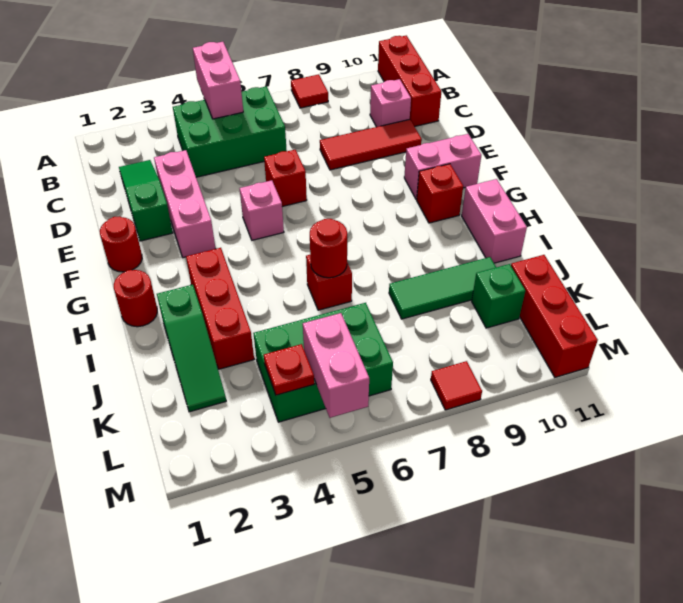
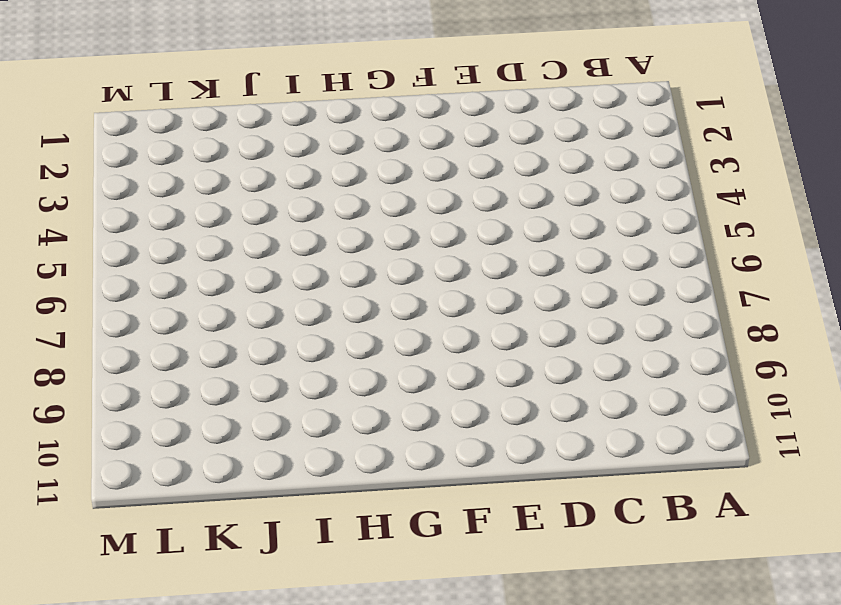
none -> red 1x1 tile [291,74,328,108]
none -> red 1x3 brick [378,36,442,126]
none -> green 2x3 brick [173,86,287,177]

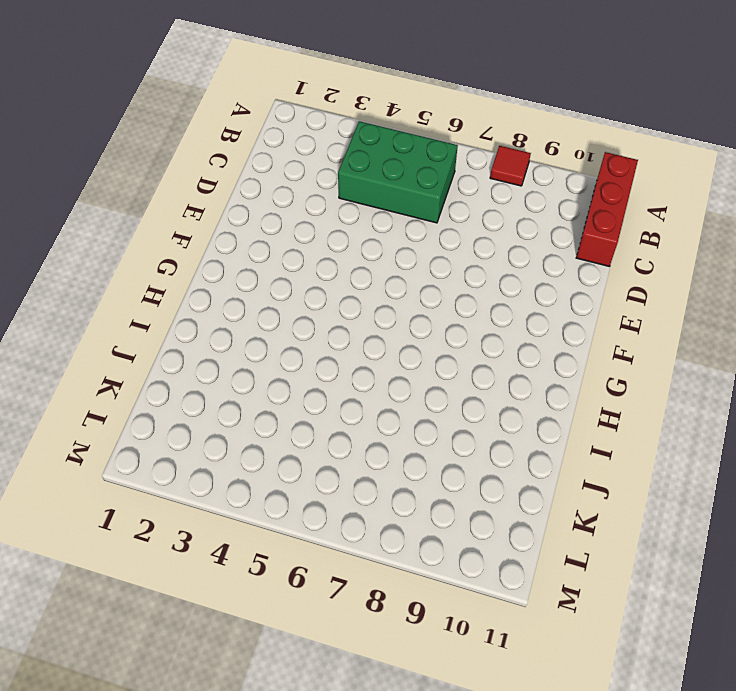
none -> green 1x3 slope [119,160,173,241]
none -> pink 1x1 brick [370,79,411,127]
none -> pink 1x3 brick [154,150,216,258]

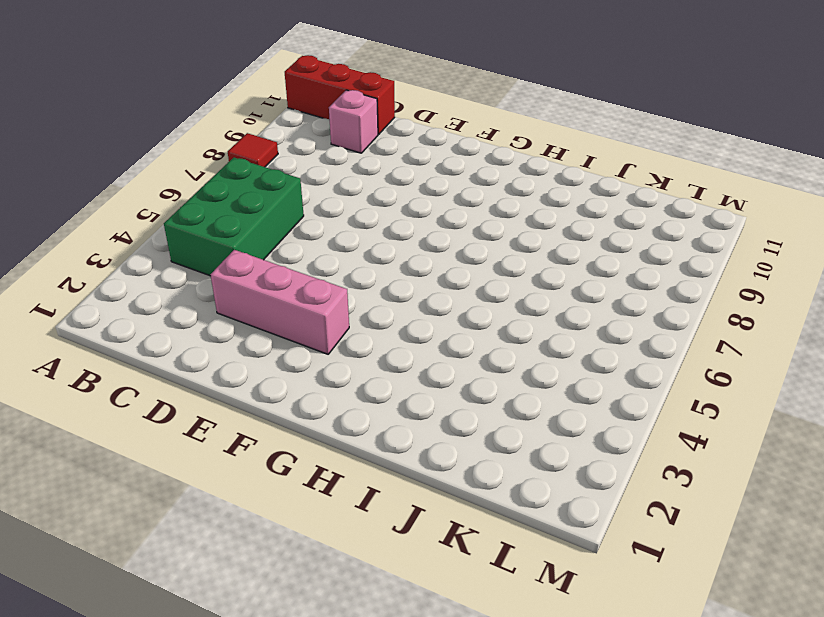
none -> green 1x3 slope [119,160,173,241]
none -> red 1x3 tile [320,119,422,170]
none -> red 1x1 brick [264,150,307,207]

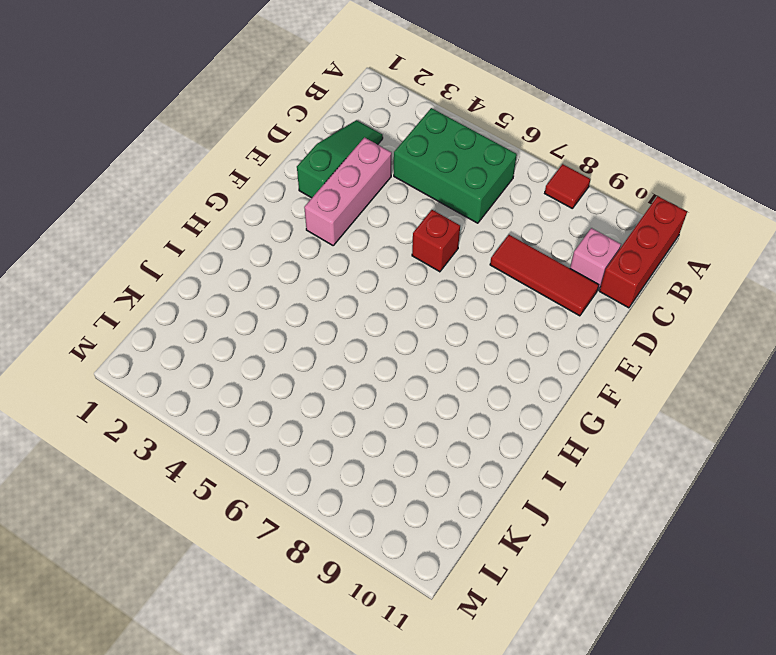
none -> red 1x1 round brick [100,216,142,272]
none -> pink 1x1 brick [240,180,284,240]
none -> pink 1x2 brick [404,134,481,200]

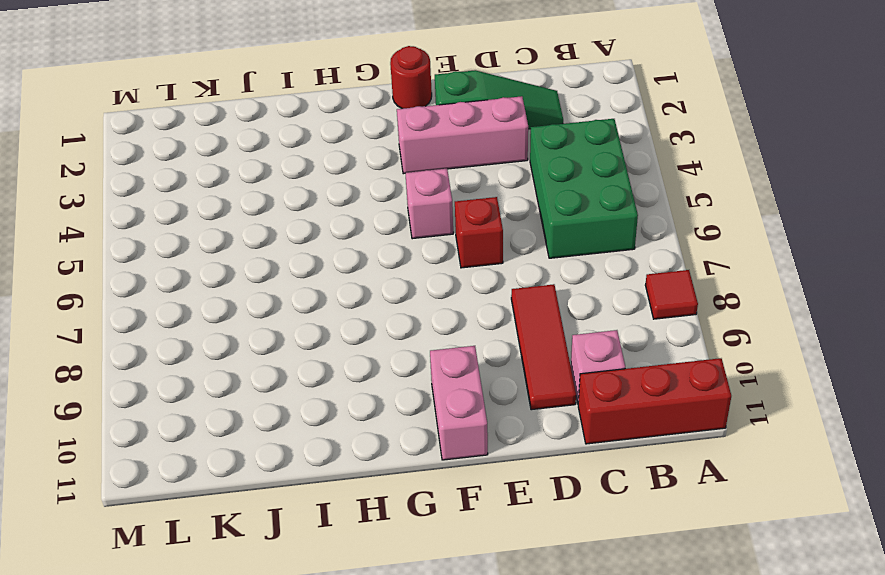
none -> red 1x1 brick [417,164,463,223]
none -> red 1x1 round brick [114,270,157,327]
none -> red 1x3 brick [186,248,254,369]

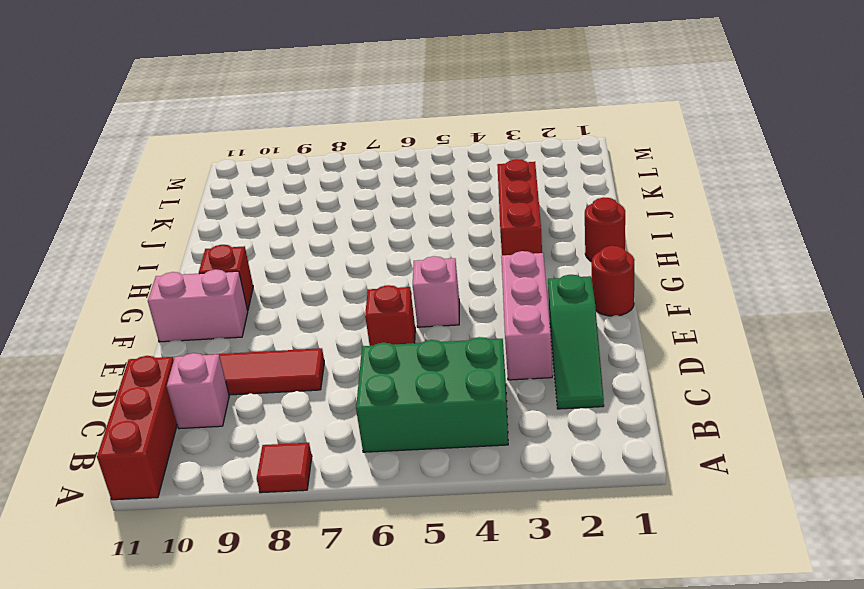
none -> pink 1x2 brick [462,179,527,263]
none -> green 1x3 slope [157,285,226,412]
none -> red 1x1 brick [306,255,352,310]

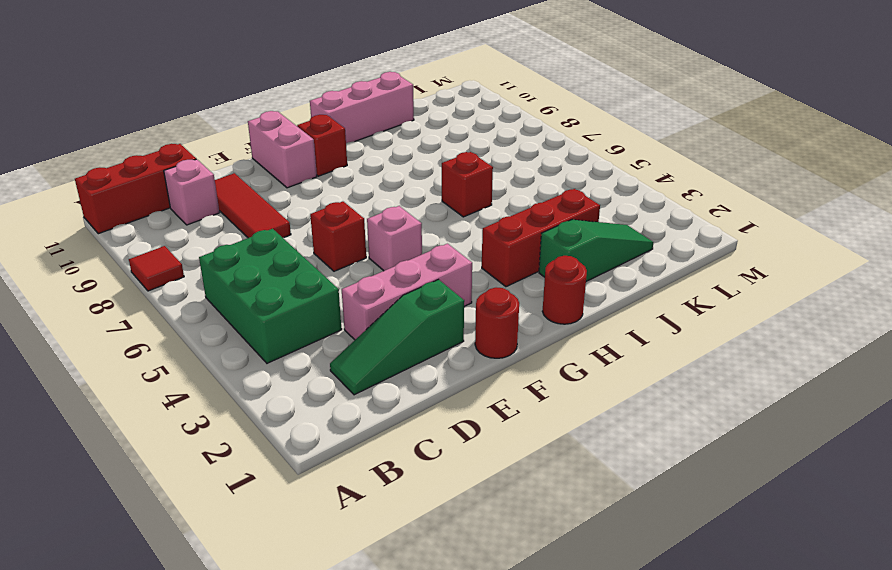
pink 1x3 brick [310,72,414,143] -> pink 1x2 brick [462,179,527,263]
none -> green 1x3 tile [389,257,496,319]
none -> green 2x3 brick [253,303,393,422]
none -> green 1x1 brick [472,264,525,328]

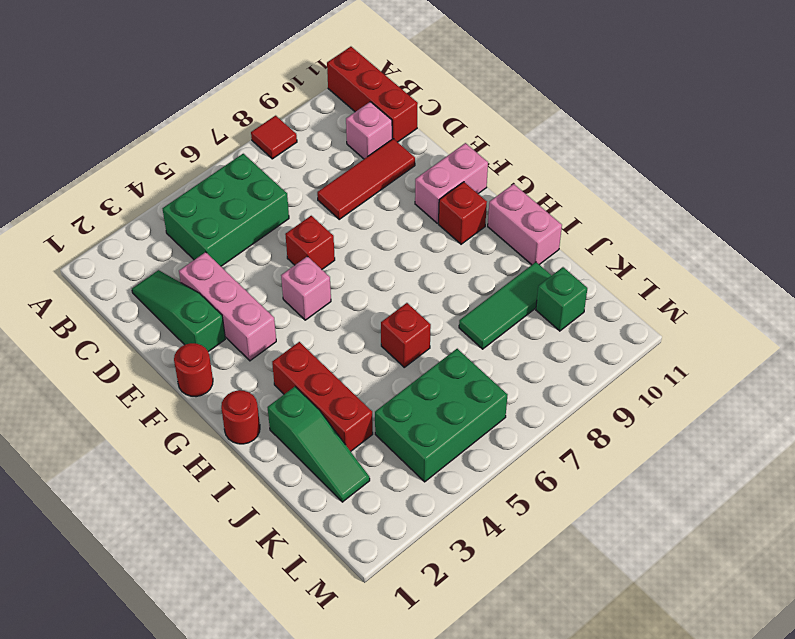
none -> red 1x3 brick [511,255,598,377]
none -> red 1x1 tile [431,361,482,410]
none -> pink 1x2 brick [193,42,243,119]

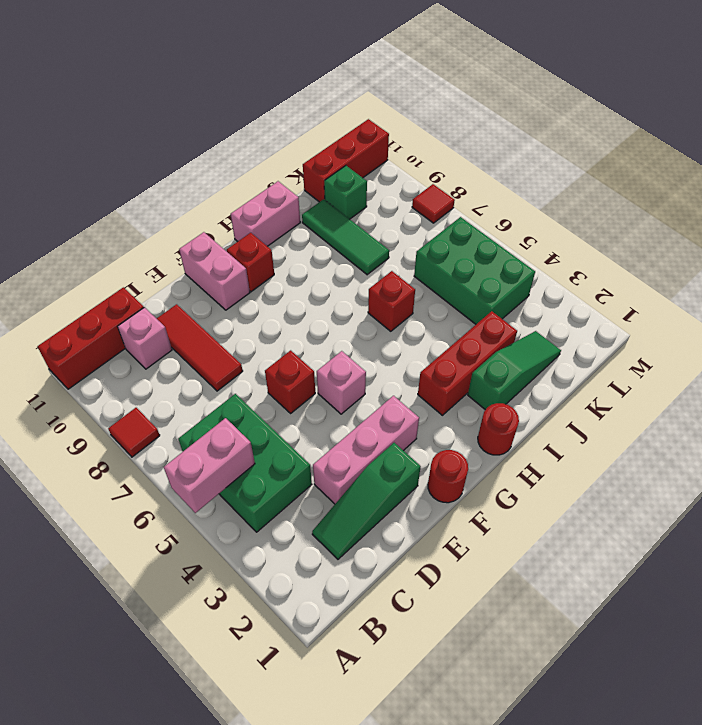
none -> red 1x1 round brick [310,219,347,278]
none -> red 1x1 plate [264,344,314,395]
none -> pink 1x2 brick [303,313,369,418]

